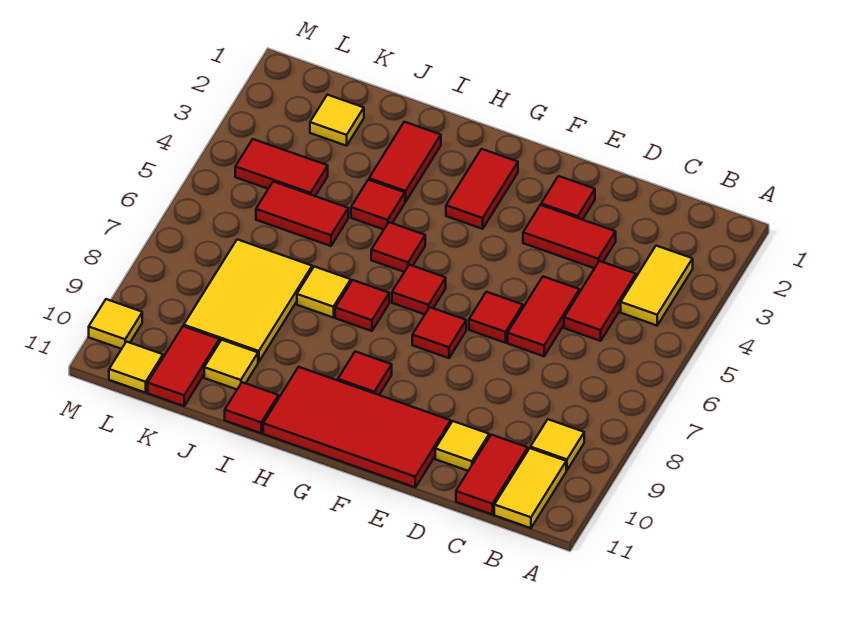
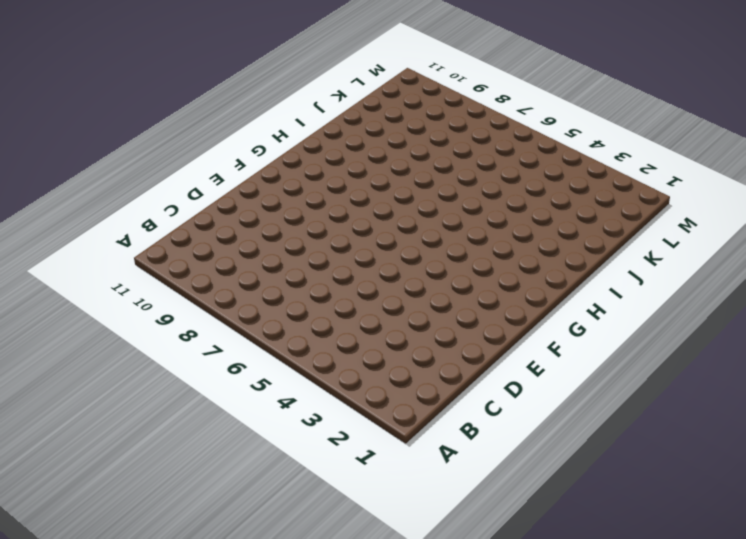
none -> yellow 1x2 tile [621,246,693,325]
none -> yellow 1x1 tile [530,419,584,470]
none -> yellow 1x2 tile [494,448,566,528]

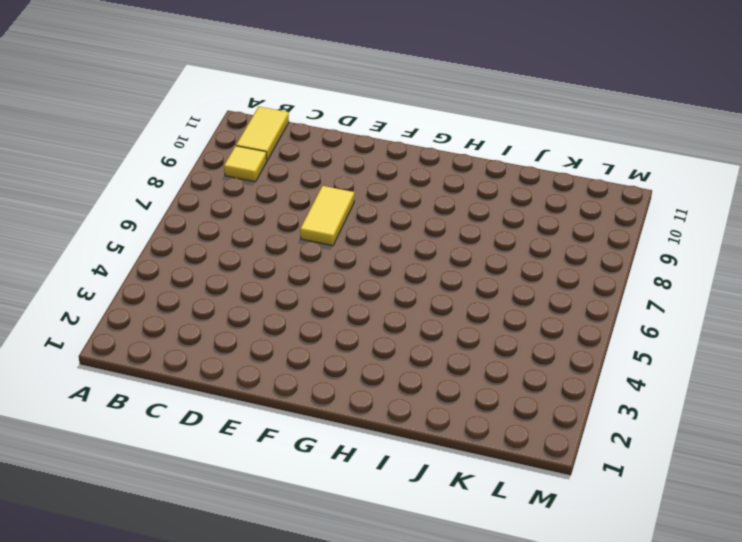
yellow 1x2 tile [300,186,354,246] -> yellow 1x2 tile moved to [621,246,693,325]
none -> red 1x2 tile [564,261,636,341]
none -> red 1x2 tile [456,435,528,515]
none -> red 1x2 tile [523,205,616,268]

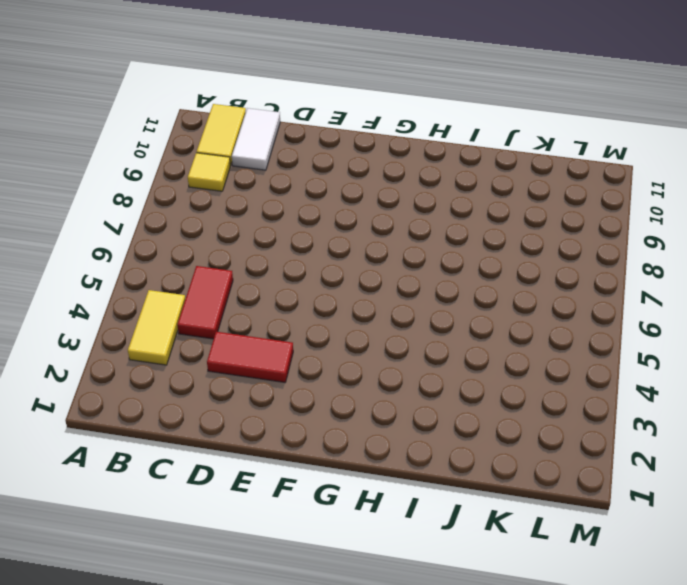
white 1x2 tile [232,108,280,170] -> red 1x2 tile [456,435,528,515]
none -> red 1x2 tile [508,277,579,356]
none -> yellow 1x1 tile [435,421,489,471]
none -> red 1x1 tile [541,176,595,220]

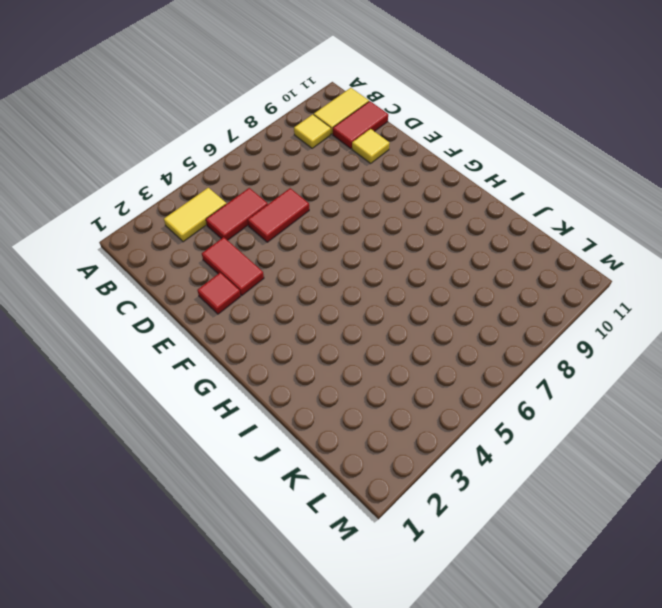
none -> red 1x1 tile [469,292,523,343]
none -> red 2x4 tile [263,367,451,487]
none -> red 1x1 tile [412,307,466,358]

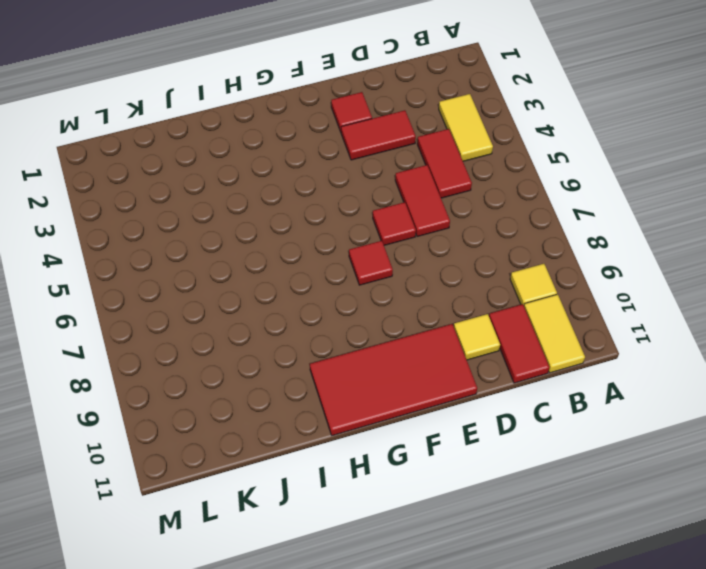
none -> red 1x2 tile [446,149,518,229]
none -> red 1x1 tile [392,265,446,314]
none -> red 1x1 tile [338,352,392,395]

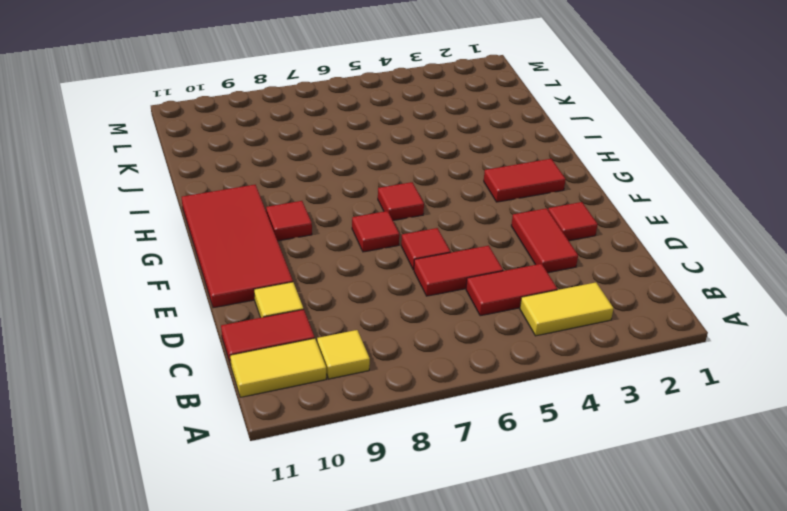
none -> red 1x1 tile [371,222,425,272]
none -> red 1x1 tile [335,280,389,331]
none -> red 1x2 tile [369,122,441,202]

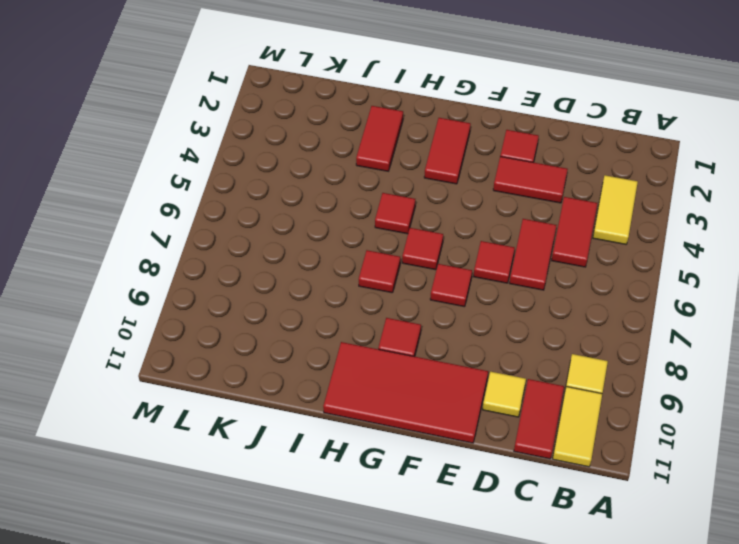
none -> red 1x1 tile [351,180,405,229]
none -> yellow 1x1 tile [297,267,351,318]
none -> red 1x1 tile [225,382,279,433]

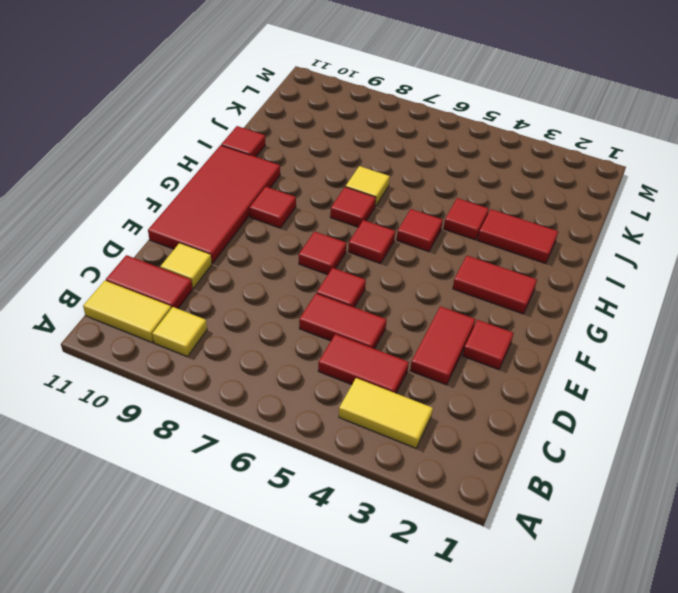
none -> red 1x2 tile [256,182,348,246]
none -> yellow 2x3 tile [184,239,312,362]
none -> yellow 1x1 tile [204,340,258,389]

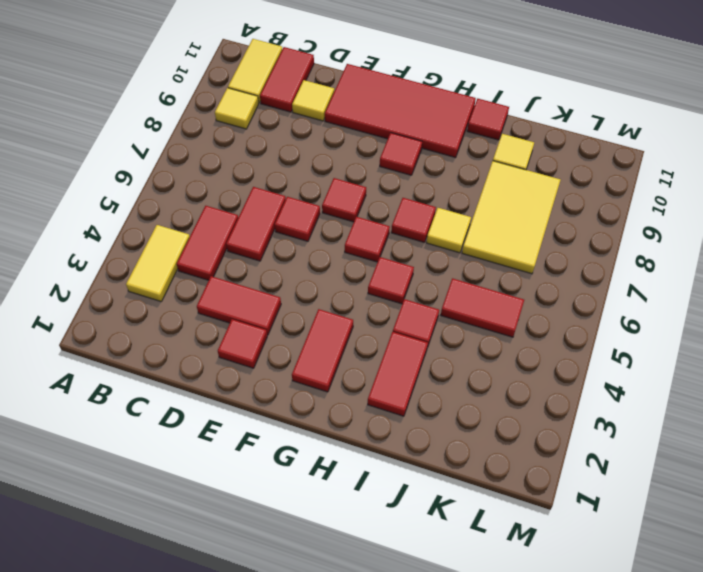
none -> yellow 1x1 tile [310,95,364,146]
none -> red 1x2 tile [235,139,328,196]
none -> red 1x2 tile [148,326,220,406]

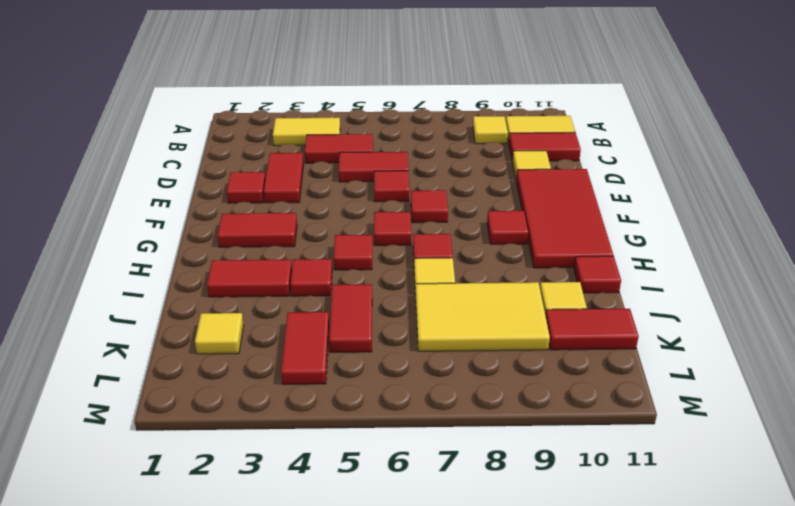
none -> yellow 1x1 tile [109,342,163,393]
none -> yellow 1x1 tile [89,299,142,349]

